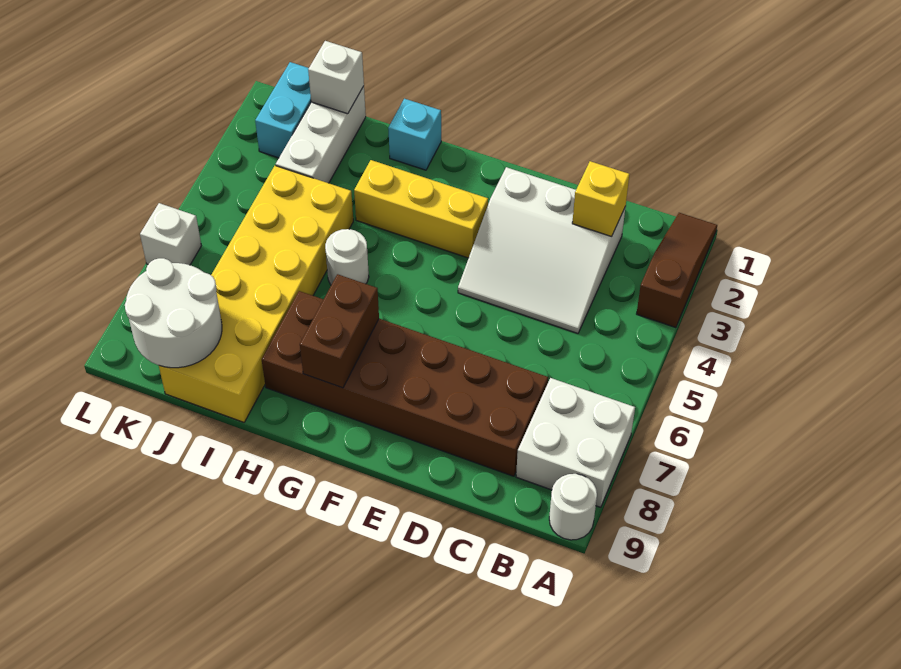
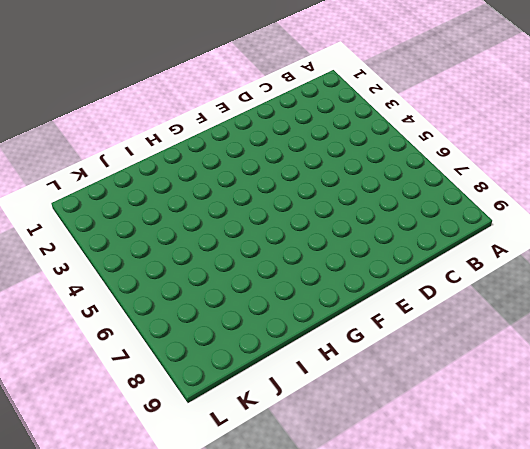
none -> brown 1x3 slope [637,213,717,328]
none -> white 2x2 brick [516,378,635,507]
none -> white 1x1 round brick [549,474,597,540]

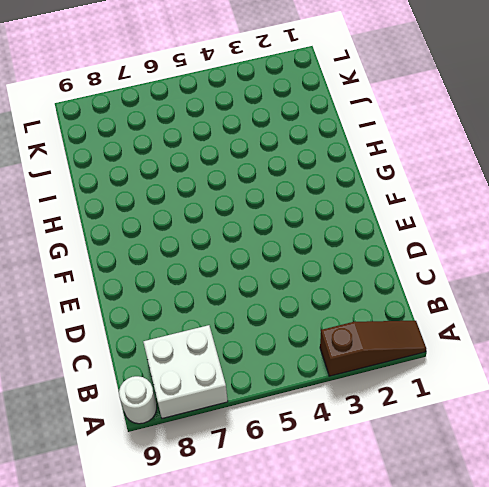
none -> white 3x3 slope [458,167,625,333]
none -> brown 2x6 brick [262,291,548,476]
none -> yellow 1x3 brick [354,160,488,258]

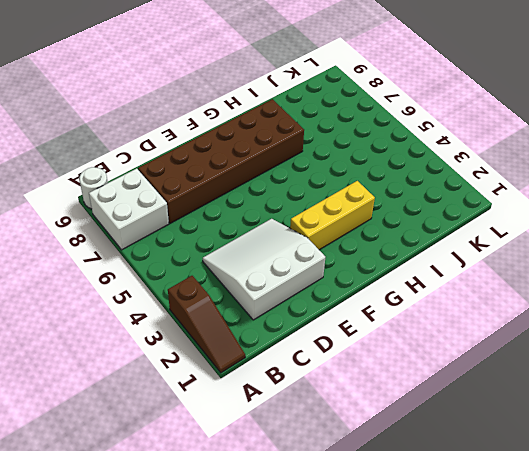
none -> cyan 1x1 brick [388,99,441,170]
none -> white 1x1 round brick [325,229,369,285]
none -> yellow 2x6 brick [159,166,353,422]

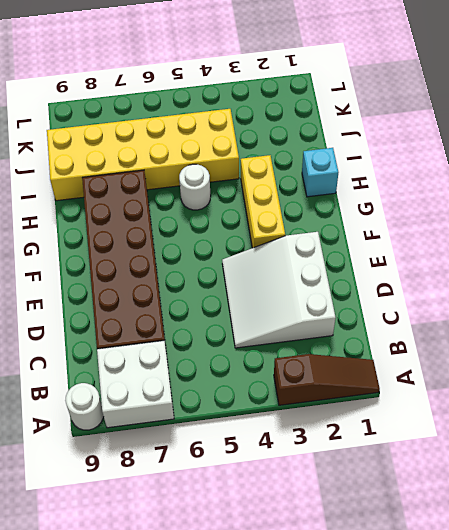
none -> white 1x3 brick [276,86,366,183]
none -> cyan 1x2 brick [255,62,311,158]
none -> white 1x1 brick [140,203,201,265]

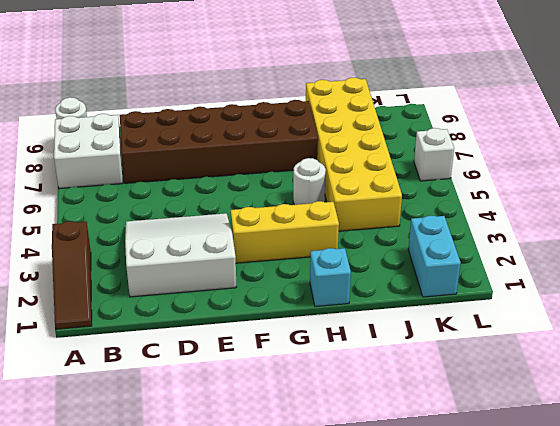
none -> white 1x3 brick [276,86,366,183]
none -> yellow 1x1 brick [572,161,629,237]
none -> brown 1x2 brick [300,274,379,388]

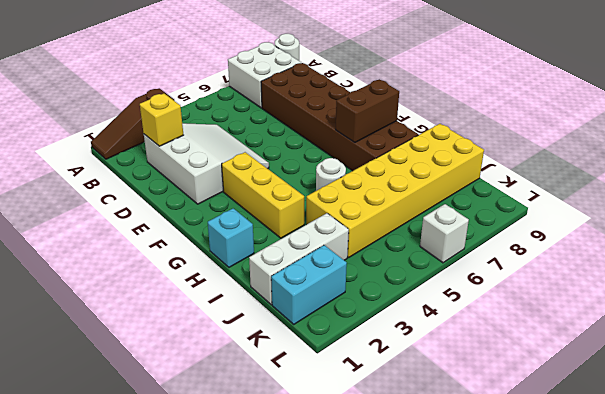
none -> white 1x1 brick [308,41,364,114]
none -> white 2x2 round brick [125,258,222,368]

